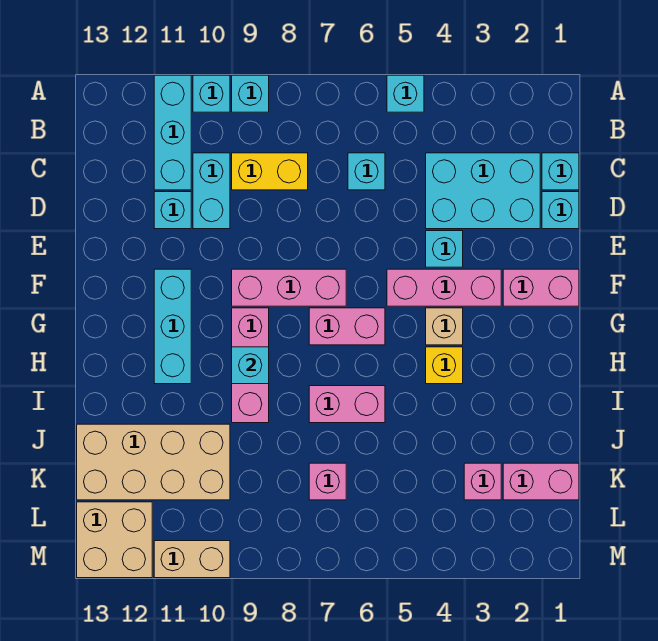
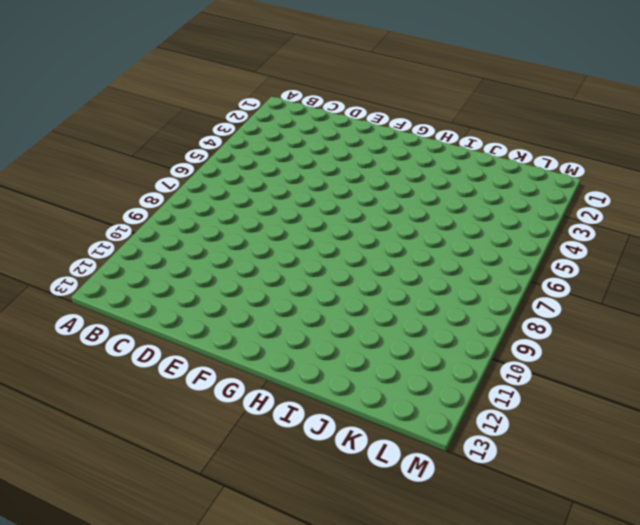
none -> cyan 1x1 brick [387,75,424,112]
none -> cyan 1x1 brick [232,75,269,112]
none -> cyan 1x1 brick [193,75,230,112]

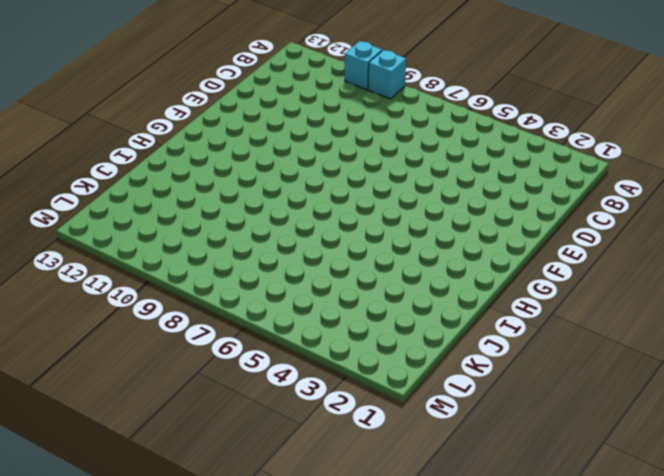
none -> cyan 1x1 brick [387,75,424,112]
none -> cyan 1x3 brick [154,75,191,190]
none -> cyan 1x1 brick [542,153,579,190]

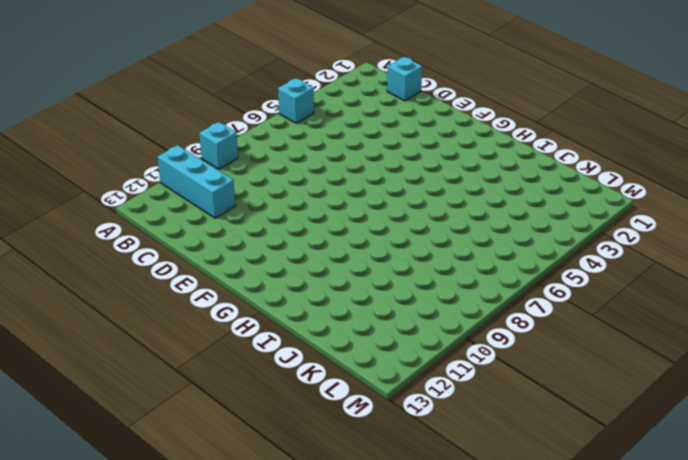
none -> cyan 1x1 brick [193,75,230,112]
none -> cyan 2x3 brick [426,153,540,229]
none -> cyan 1x1 brick [348,153,385,190]

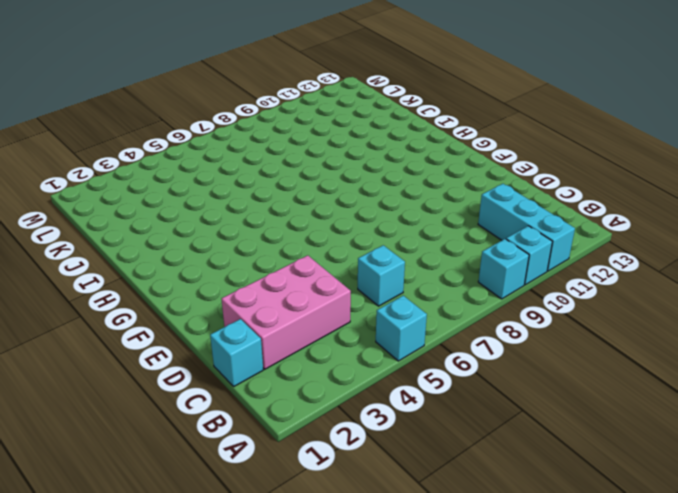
pink 2x3 brick [222,255,351,369] -> cyan 2x3 brick [426,153,540,229]
none -> yellow 1x2 brick [232,153,308,190]
none -> cyan 1x2 brick [193,153,230,229]
none -> cyan 1x1 brick [542,192,579,229]

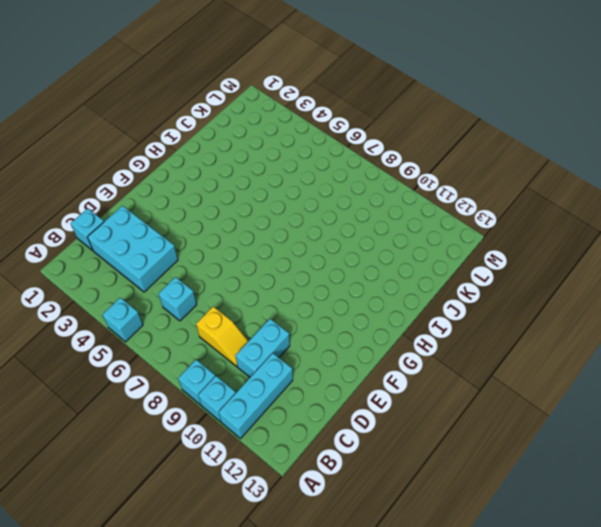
yellow 1x2 slope [196,307,248,366] -> yellow 1x2 brick [232,153,308,190]
none -> cyan 1x1 brick [542,192,579,229]
none -> cyan 1x1 brick [154,192,191,229]
none -> cyan 1x1 brick [426,231,463,267]

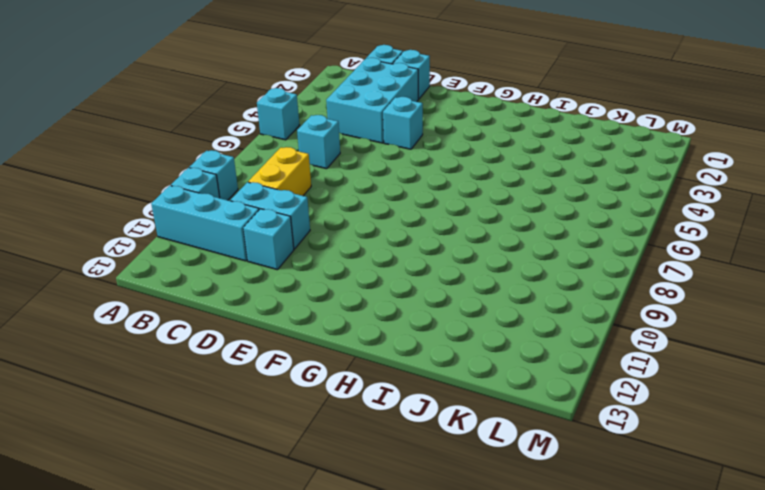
none -> pink 1x2 brick [503,269,579,306]
none -> pink 1x3 brick [387,269,501,306]
none -> pink 1x3 brick [232,269,346,306]

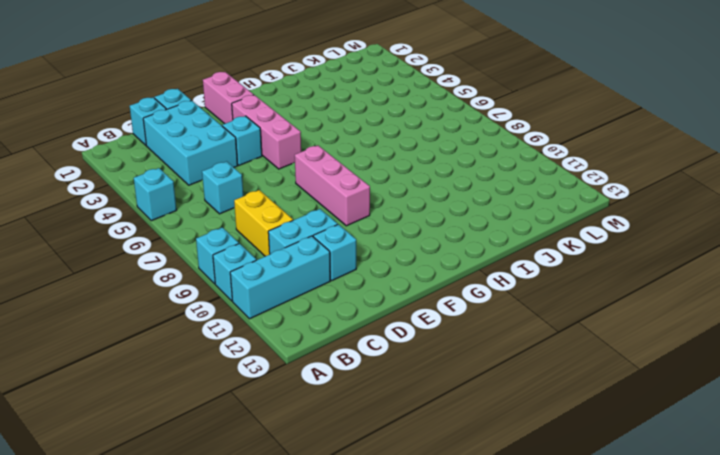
none -> cyan 1x3 brick [154,269,191,384]
none -> tan 1x1 brick [426,308,463,345]
none -> pink 1x2 brick [309,308,385,345]

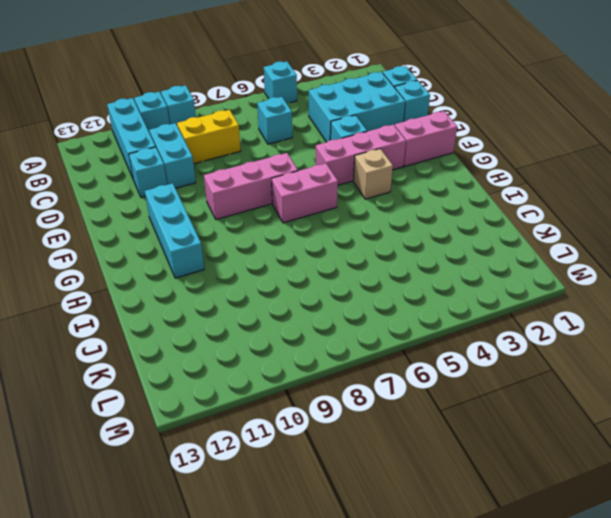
none -> pink 1x3 brick [232,308,269,423]
none -> yellow 1x1 brick [426,347,463,384]
none -> pink 1x2 brick [309,386,385,423]

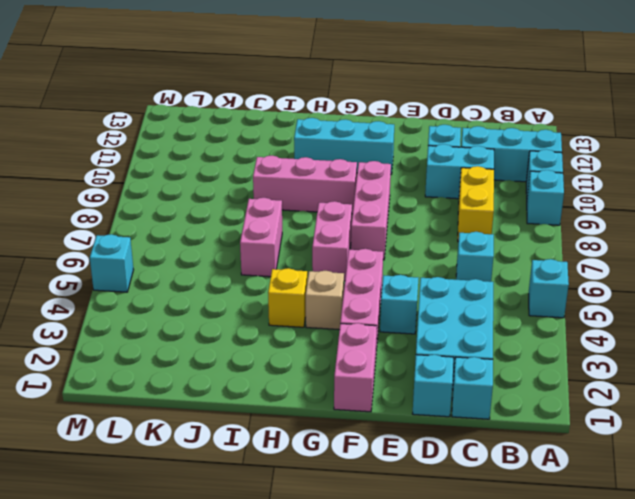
cyan 1x1 brick [90,234,133,292] -> cyan 1x1 brick moved to [232,347,269,384]
none -> tan 2x4 brick [77,424,230,500]
none -> pink 1x2 brick [503,463,579,500]
none -> pink 1x1 brick [464,463,501,500]

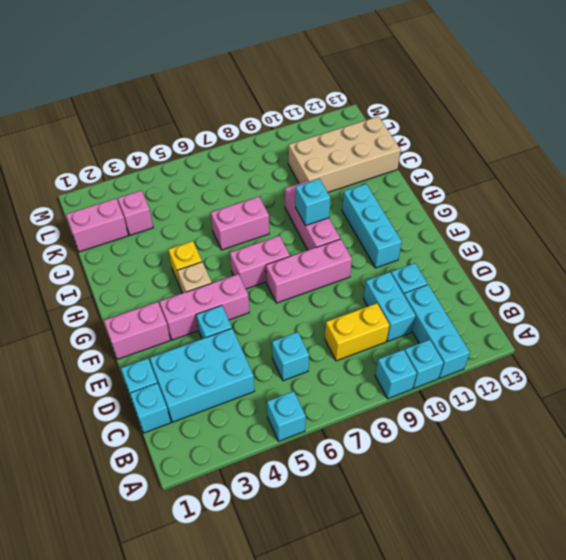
none -> pink 1x1 brick [309,463,346,500]
none -> tan 2x2 brick [77,502,152,578]
none -> tan 1x2 brick [154,541,230,578]

